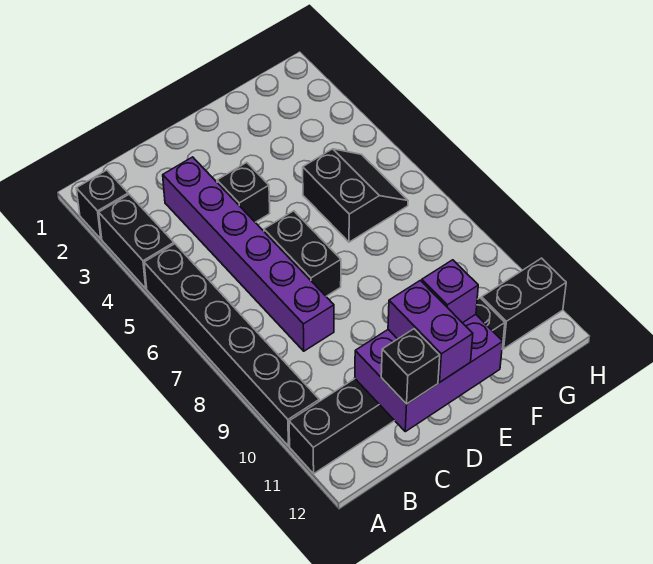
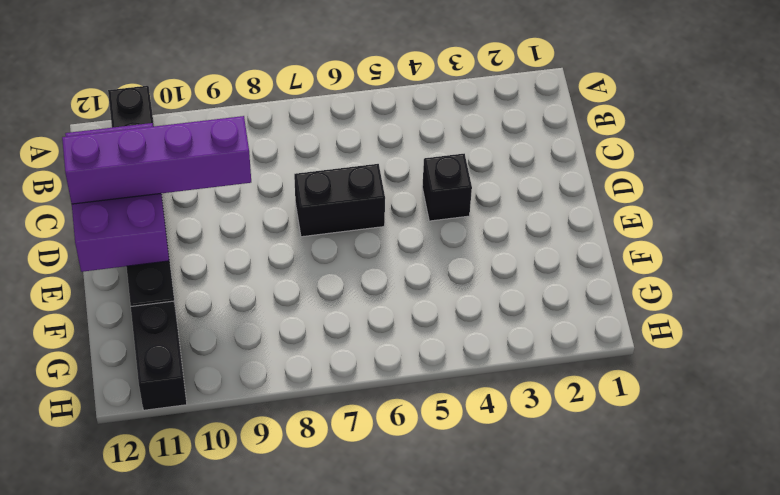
purple 1x4 brick [62,116,251,204] -> purple 1x2 brick [388,280,473,382]
none -> black 1x1 brick [76,170,128,239]
none -> black 1x2 brick [99,194,174,288]
none -> black 1x6 brick [144,244,319,446]

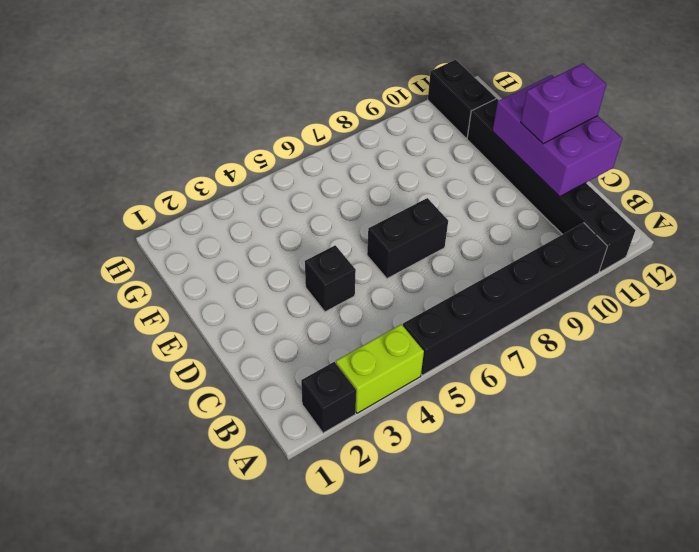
lime 1x2 brick [336,324,424,413] -> black 1x2 brick [99,194,174,288]
none -> purple 1x6 brick [163,157,334,351]
none -> black 2x2 slope [303,149,408,242]
none -> black 1x1 brick [381,329,440,404]

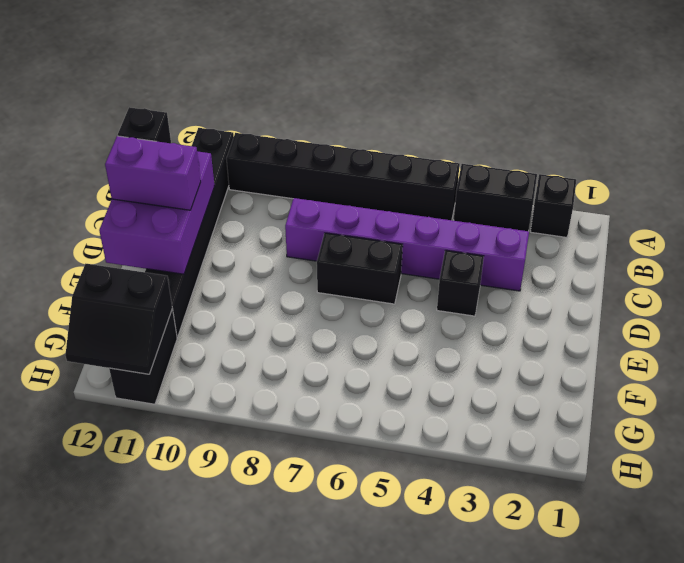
black 2x2 slope [65,264,172,374] -> black 2x2 slope moved to [303,149,408,242]
none -> purple 1x1 brick [422,260,478,323]

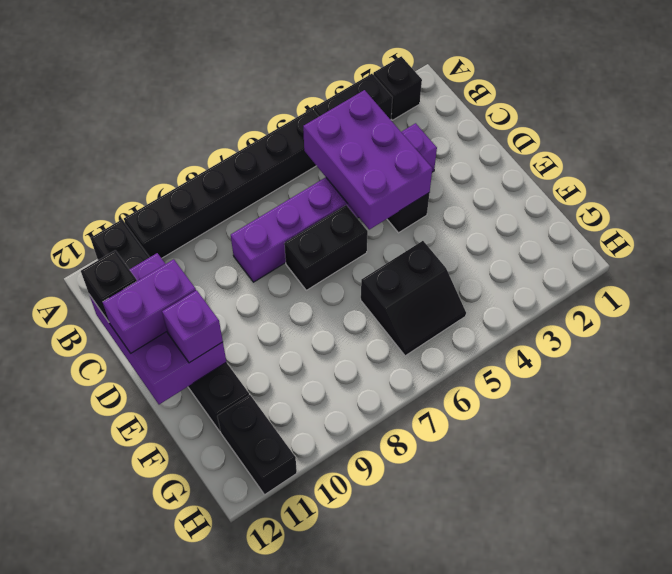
purple 2x3 brick [303,90,432,229] -> none

